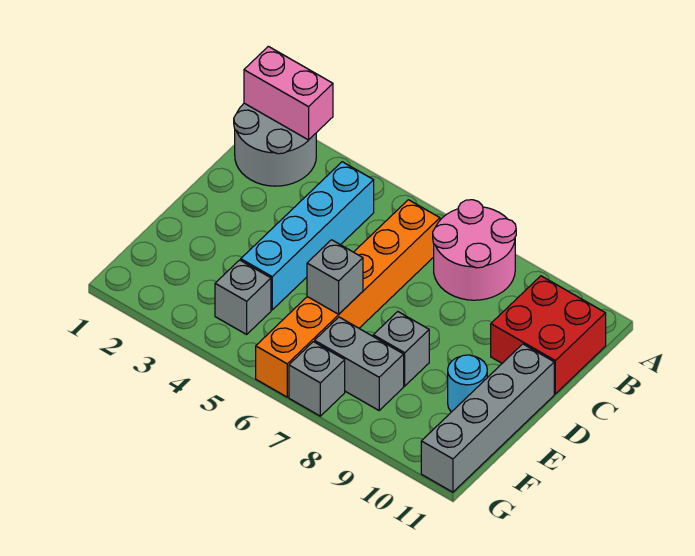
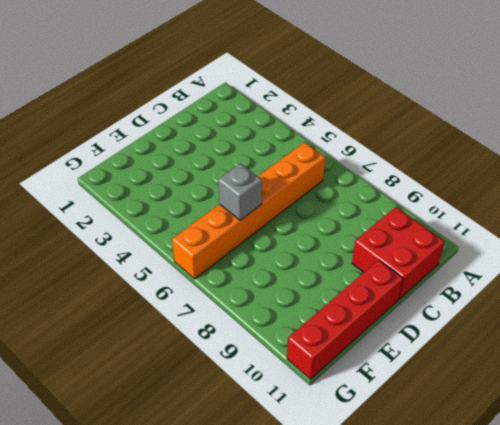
red 1x4 brick [287,260,403,379] -> grey 1x4 brick [421,344,554,492]
none -> grey 2x2 round brick [234,103,316,186]
none -> pink 2x2 round brick [433,200,516,300]
none -> cyan 1x4 brick [241,162,374,310]

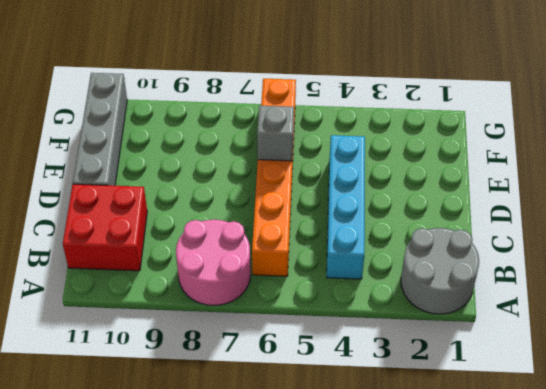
none -> grey 1x1 brick [373,312,429,386]
none -> cyan 1x1 round brick [448,355,487,412]
none -> grey 1x1 brick [215,260,271,334]

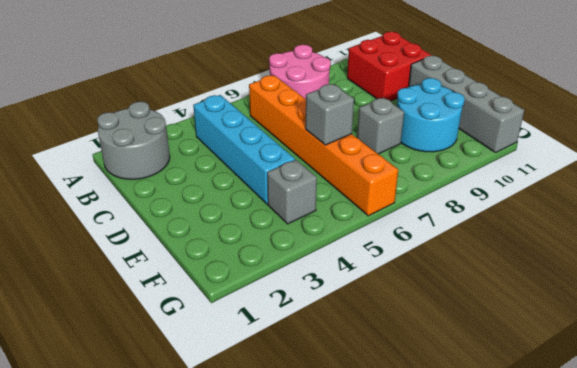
cyan 2x2 round brick [397,78,465,152] -> cyan 1x1 round brick [448,355,487,412]
none -> grey 1x2 brick [315,317,404,410]
none -> grey 1x1 brick [289,342,345,416]
none -> pink 1x2 brick [244,46,333,140]

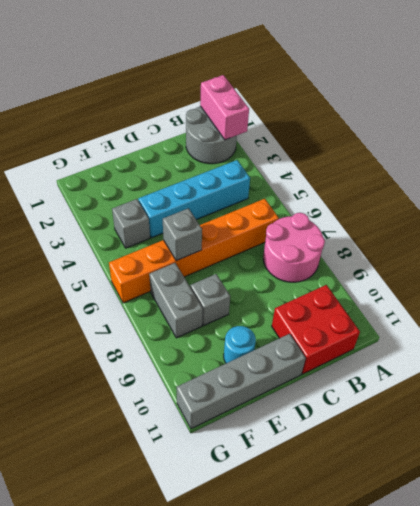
none -> grey 1x1 brick [289,342,345,416]

